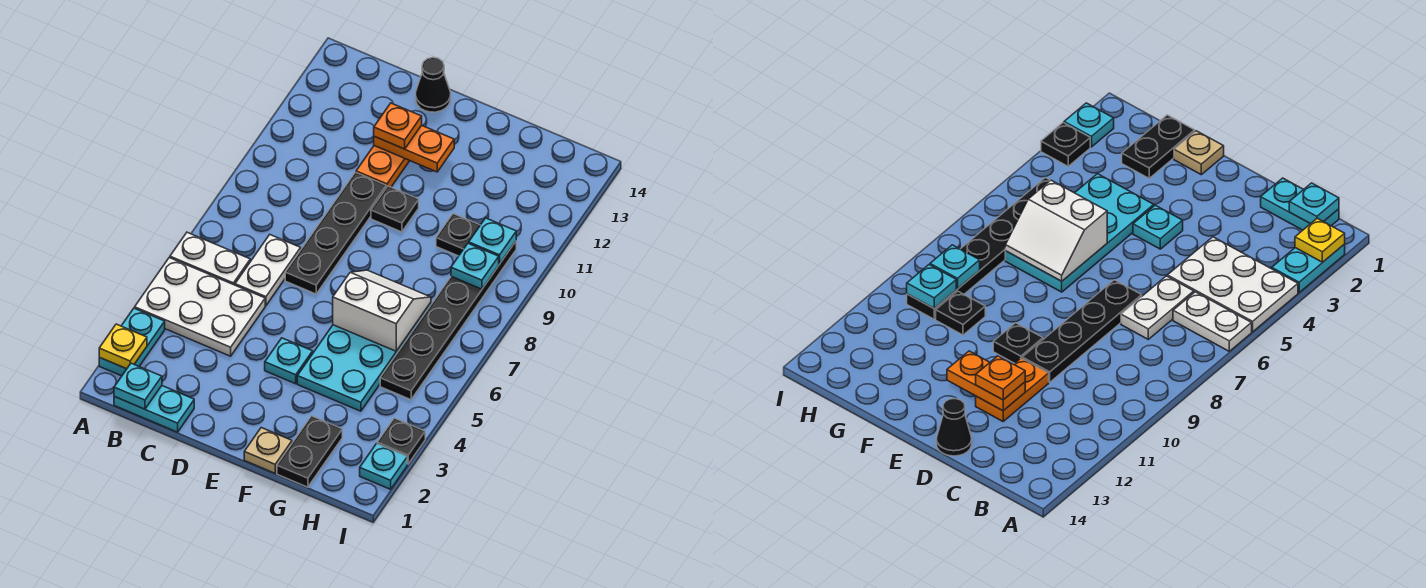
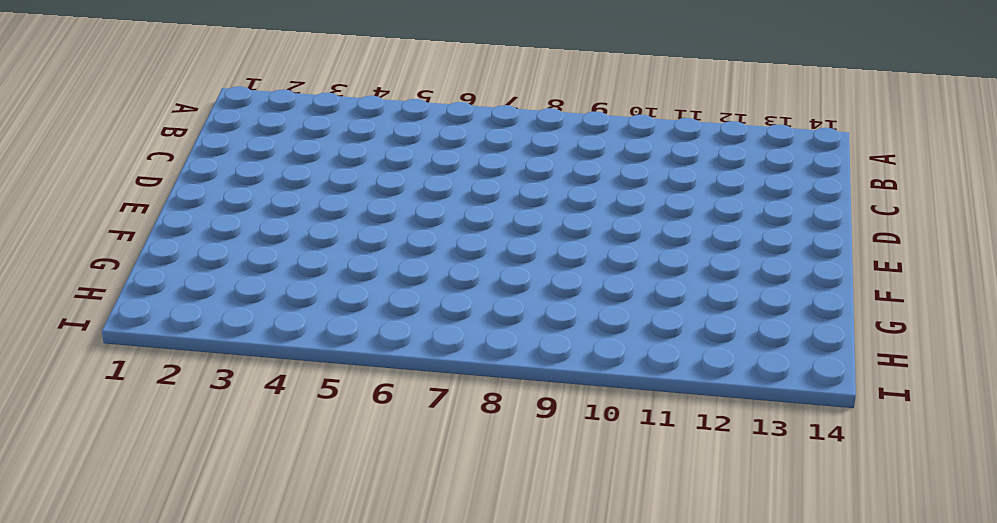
none -> cyan 1x2 plate [99,308,165,376]
none -> white 2x3 plate [135,258,265,356]
none -> white 1x2 plate [170,232,250,285]

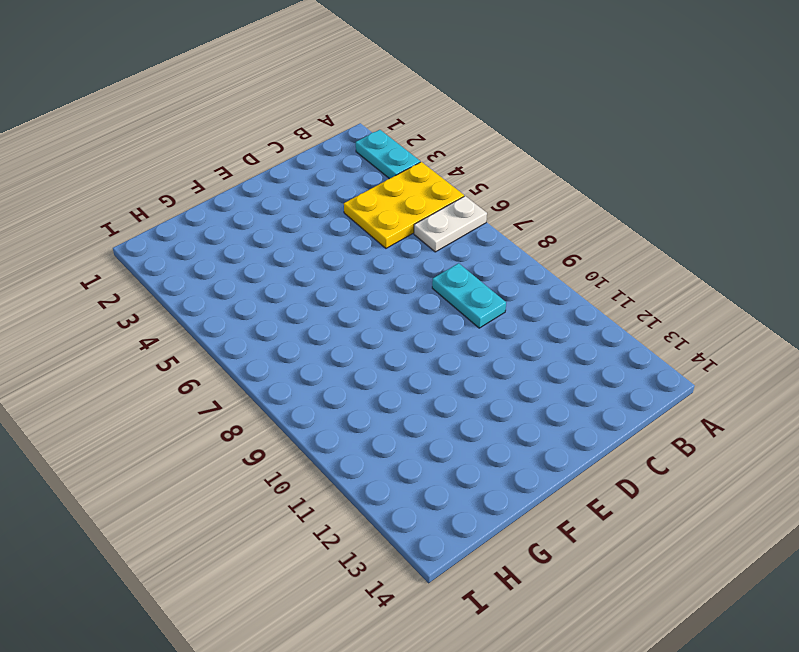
yellow 2x3 plate [344,162,464,248] -> white 2x3 plate [135,258,265,356]
cyan 1x2 plate [432,263,506,328] -> cyan 1x2 plate turned to [114,386,194,432]
none -> white 1x2 plate [235,235,301,306]
none -> black 1x4 plate [285,172,386,294]
none -> orange 1x2 plate [356,146,410,188]

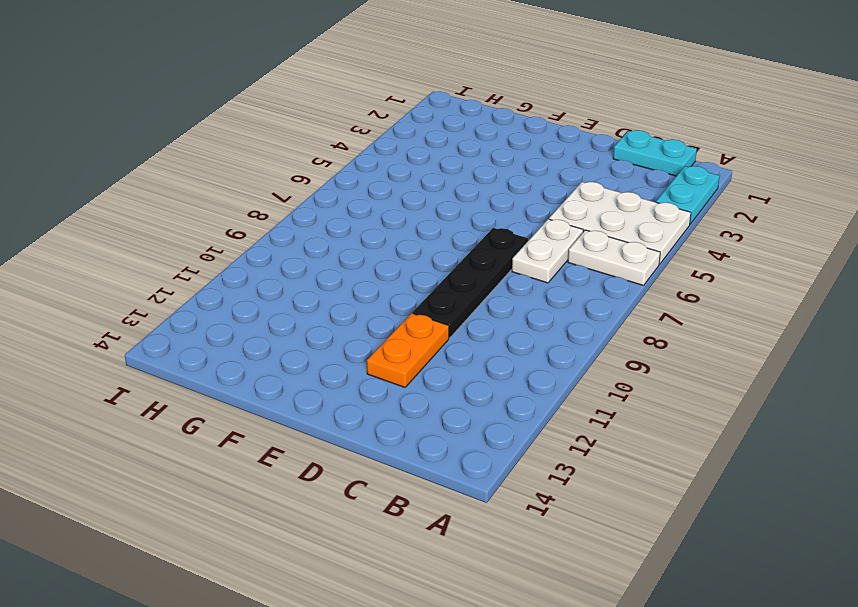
none -> black 1x1 cone [416,57,451,112]
none -> cyan 1x1 plate [265,338,313,384]
none -> black 1x1 plate [371,186,419,232]

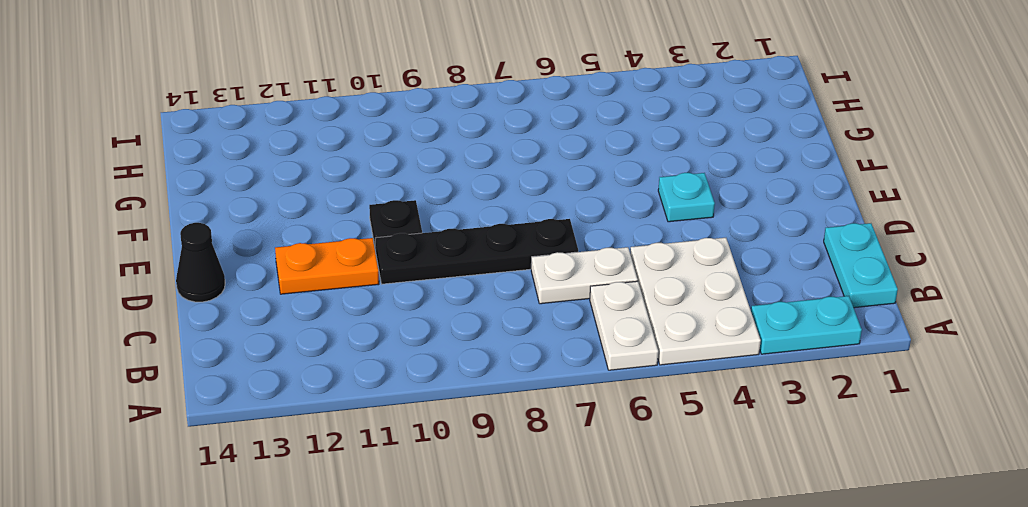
none -> tan 1x1 plate [244,428,292,473]
none -> cyan 2x4 plate [297,303,431,411]
none -> black 1x2 plate [277,416,342,487]

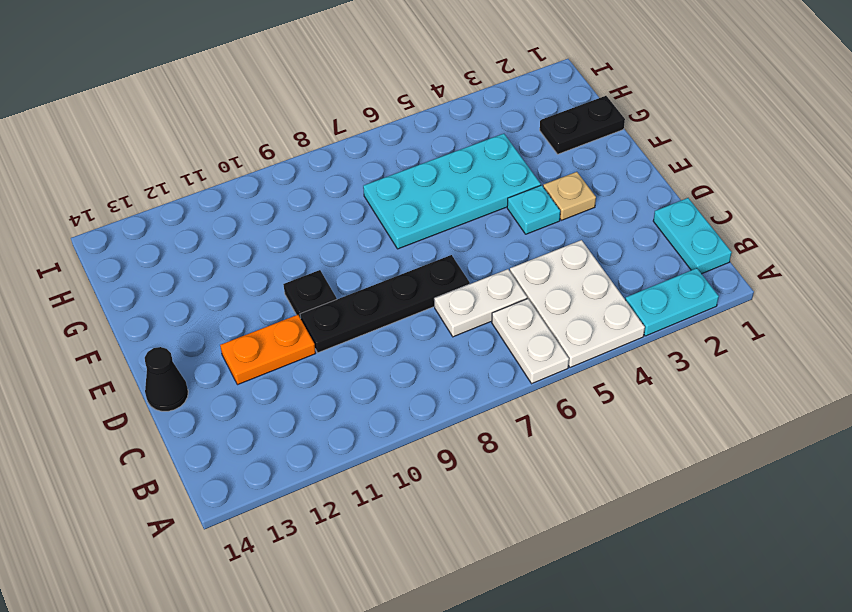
tan 1x1 plate [543,172,596,220] -> tan 1x1 plate moved to [244,428,292,473]
none -> black 1x1 plate [436,214,480,256]
none -> black 1x6 plate [380,242,516,400]
none -> cyan 1x1 plate [360,443,407,489]

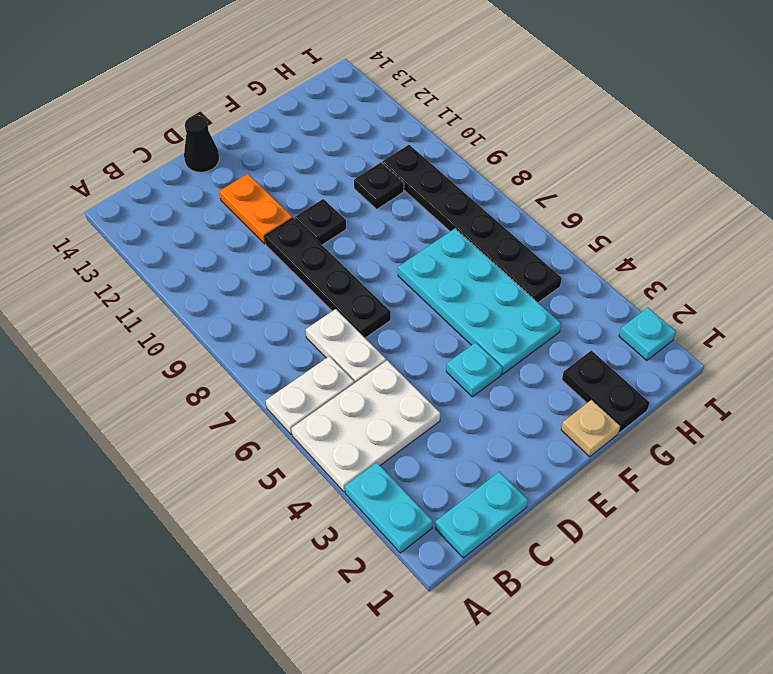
none -> black 1x1 plate [377,418,425,464]
none -> yellow 1x1 plate [99,324,147,369]
none -> cyan 1x1 plate [114,363,162,409]

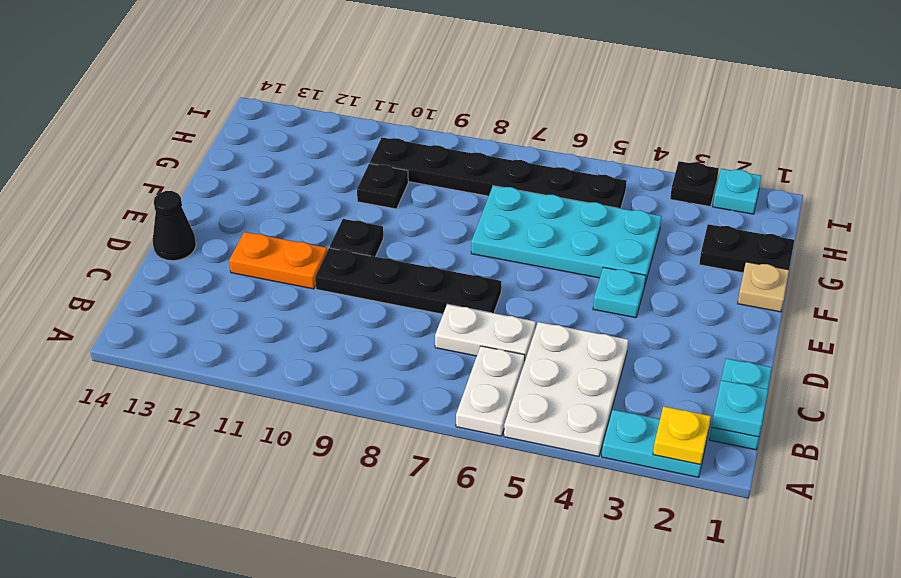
none -> orange 1x2 plate [374,125,454,172]
none -> white 2x2 slope [333,270,431,351]
none -> cyan 1x1 plate [451,243,499,289]

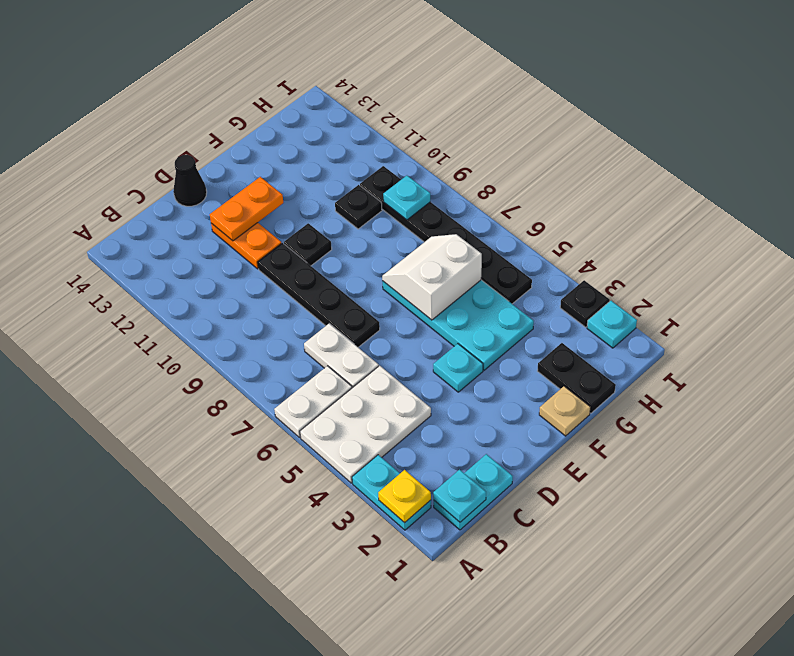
none -> cyan 1x1 plate [469,218,516,264]
none -> orange 1x1 plate [374,103,422,149]

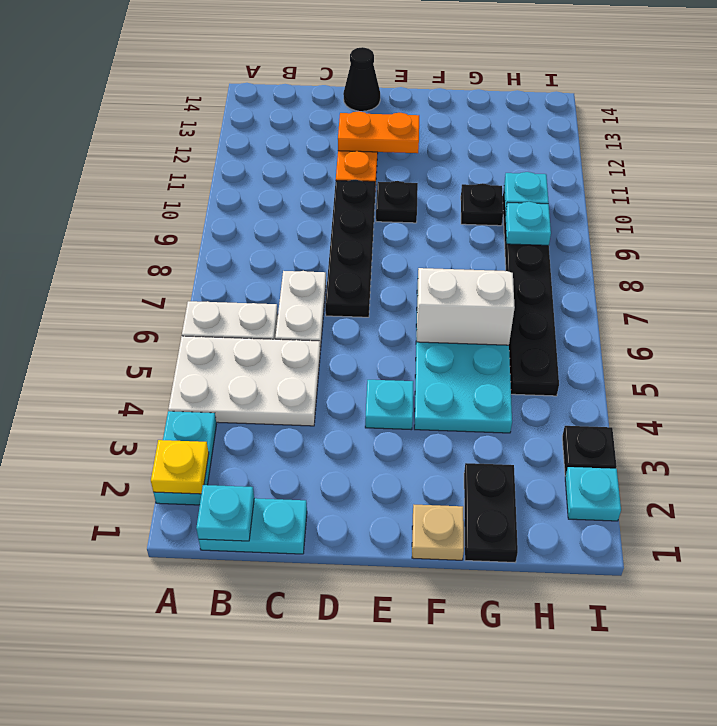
none -> orange 1x1 plate [374,103,422,149]

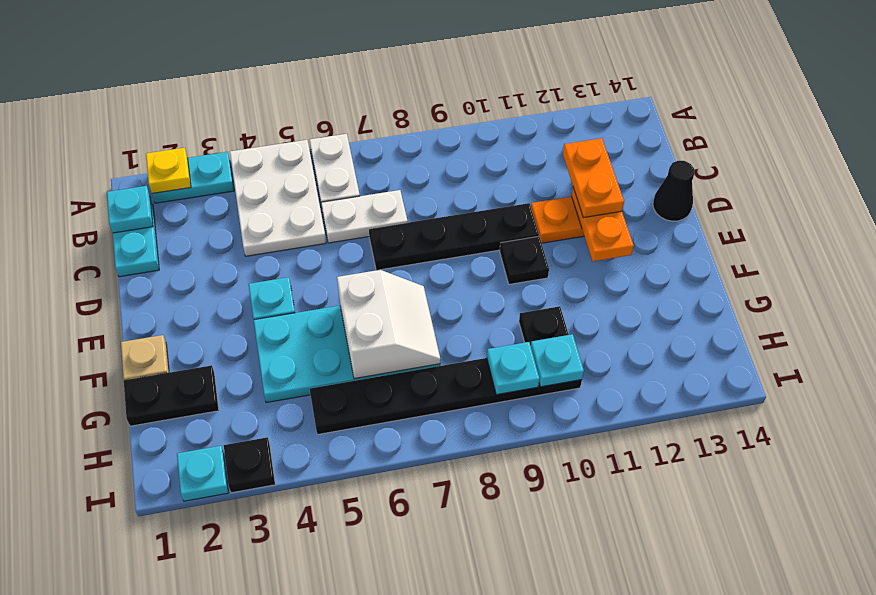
orange 1x2 plate [563,138,624,218] -> orange 1x1 plate [374,103,422,149]

